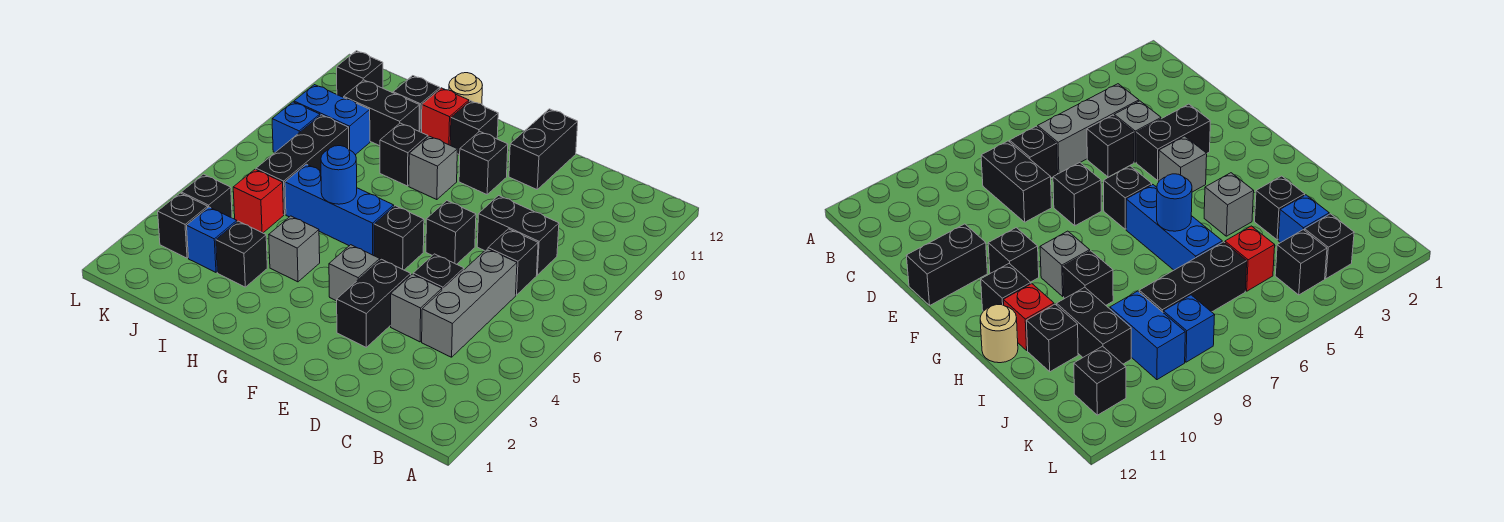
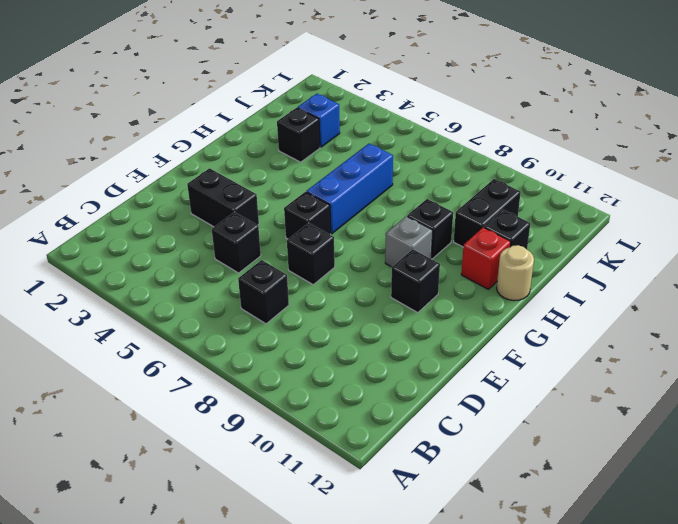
none -> grey 1x3 brick [422,249,517,357]
none -> black 1x2 brick [477,196,559,275]
none -> grey 1x1 brick [391,274,442,342]
none -> black 1x2 brick [509,109,578,189]

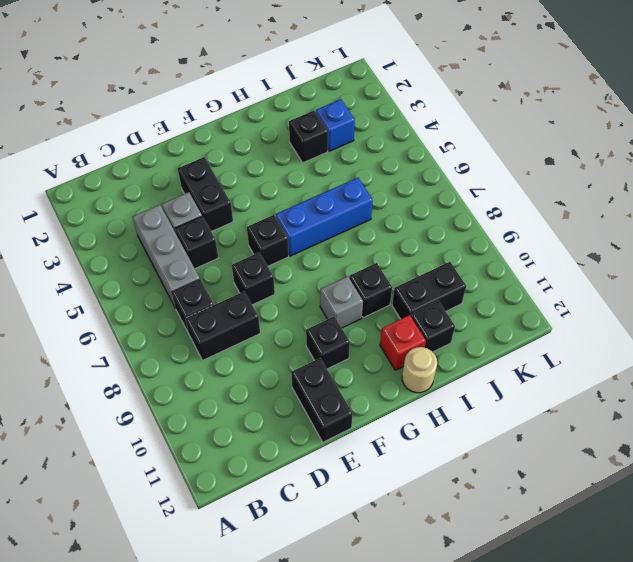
none -> grey 1x1 brick [329,245,380,301]
none -> black 1x1 brick [450,101,498,155]
none -> grey 1x1 brick [269,216,320,282]
none -> red 1x1 brick [233,169,284,233]

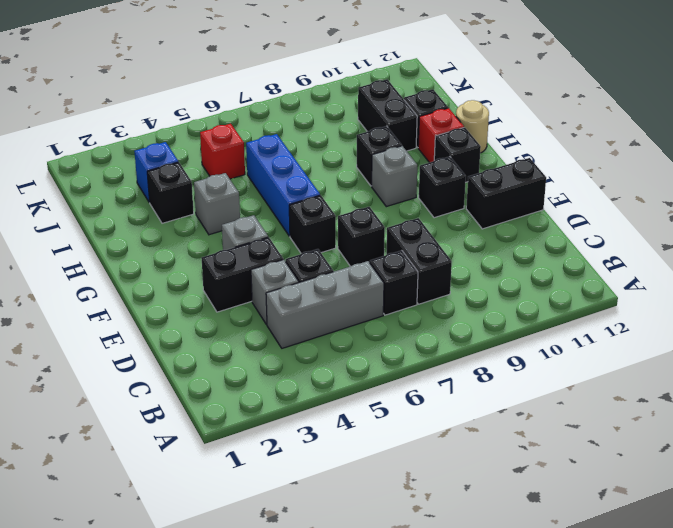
none -> black 1x3 brick [256,115,349,215]
none -> blue 1x2 brick [294,85,370,155]
none -> black 1x1 brick [158,193,208,258]
none -> black 1x1 brick [181,174,232,218]

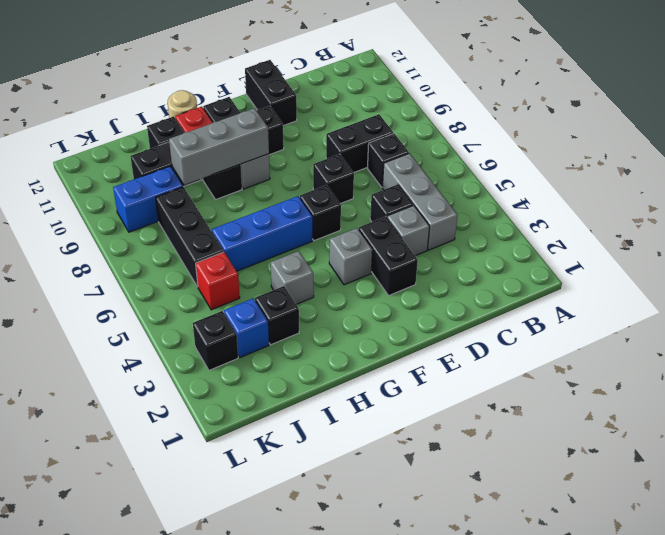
grey 1x3 brick [169,108,269,185] -> none
none -> black 1x1 brick [181,174,232,218]
none -> blue 1x1 brick [272,102,320,152]
none -> black 1x1 brick [337,51,383,97]
none -> blue 1x1 round brick [321,146,357,204]

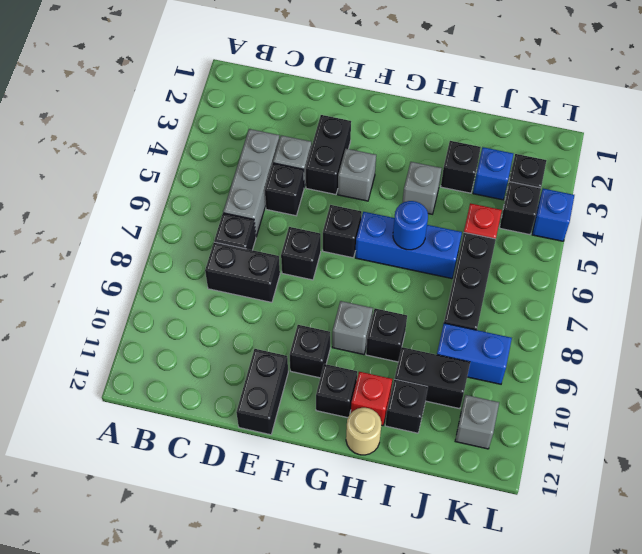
grey 1x1 brick [455,395,499,449] -> black 1x1 brick [337,51,383,97]
blue 1x1 brick [532,189,574,241] -> blue 1x1 brick moved to [272,102,320,152]

